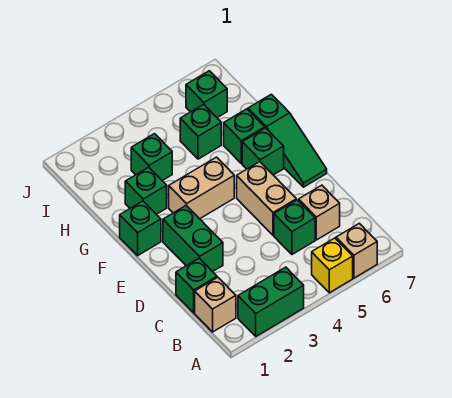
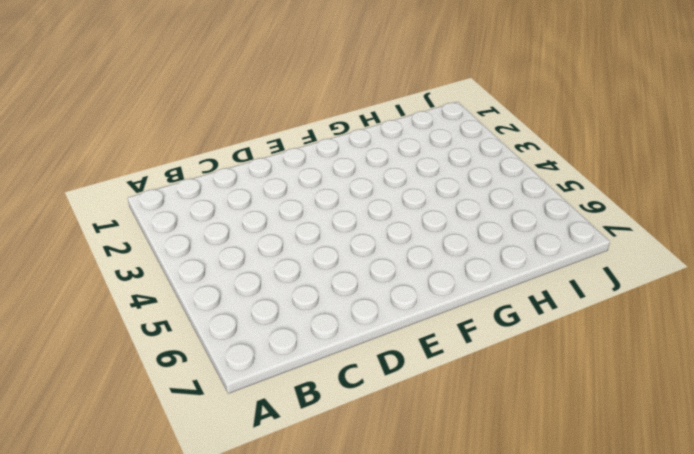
none -> green 1x2 brick [238,267,304,336]
none -> yellow 1x1 brick [312,238,353,293]
none -> tan 1x1 brick [336,223,377,278]

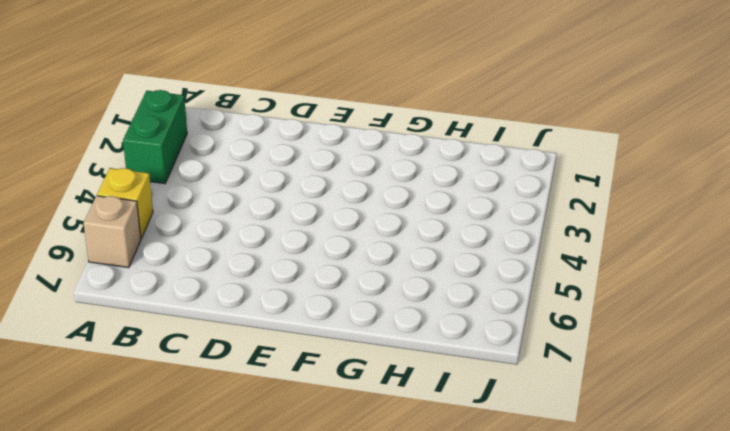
none -> tan 1x1 brick [195,277,236,332]
none -> green 1x1 brick [176,258,217,313]
none -> green 1x1 brick [274,200,315,254]

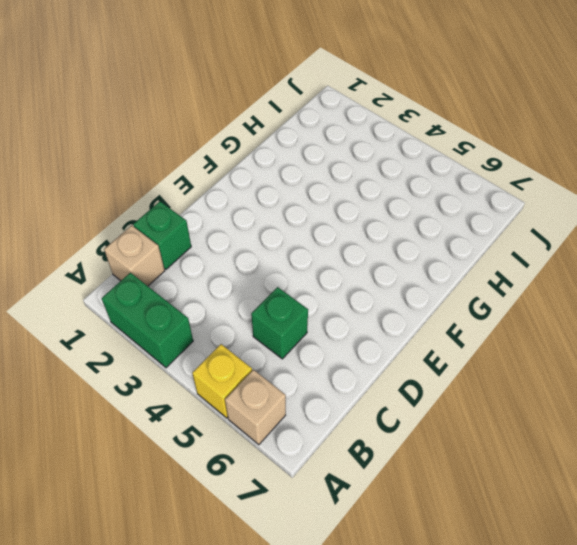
none -> tan 1x1 brick [299,185,340,240]
none -> green 1x2 brick [163,206,223,272]
none -> tan 1x2 brick [237,162,296,235]

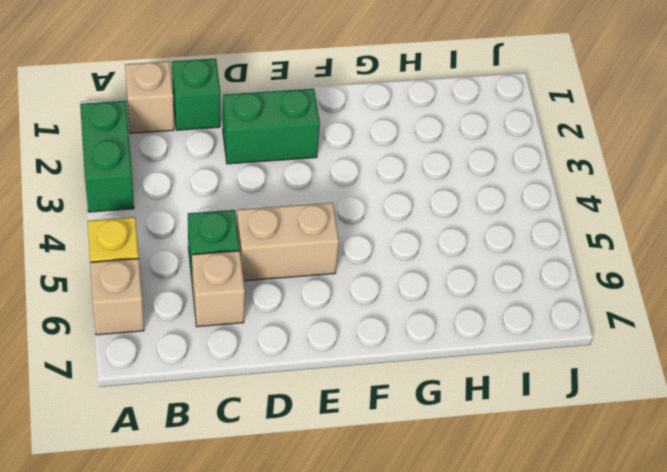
none -> green 1x3 slope [248,94,327,187]
none -> green 1x1 brick [120,201,161,256]
none -> tan 1x2 brick [169,157,234,219]

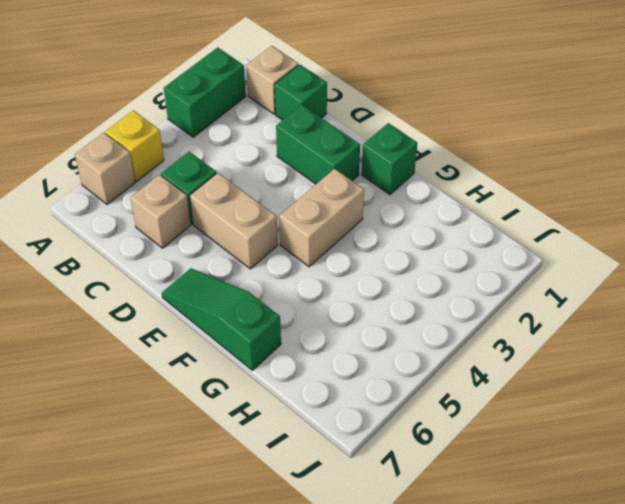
none -> green 1x1 brick [242,128,284,175]
none -> green 1x1 brick [125,167,167,214]
none -> green 1x1 brick [224,109,265,164]

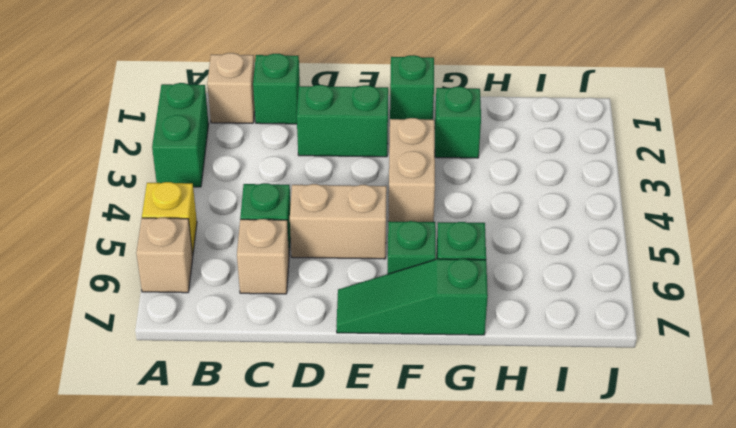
none -> green 1x1 brick [131,134,172,181]
none -> green 1x1 brick [180,104,221,159]
none -> green 1x1 brick [186,71,227,118]

